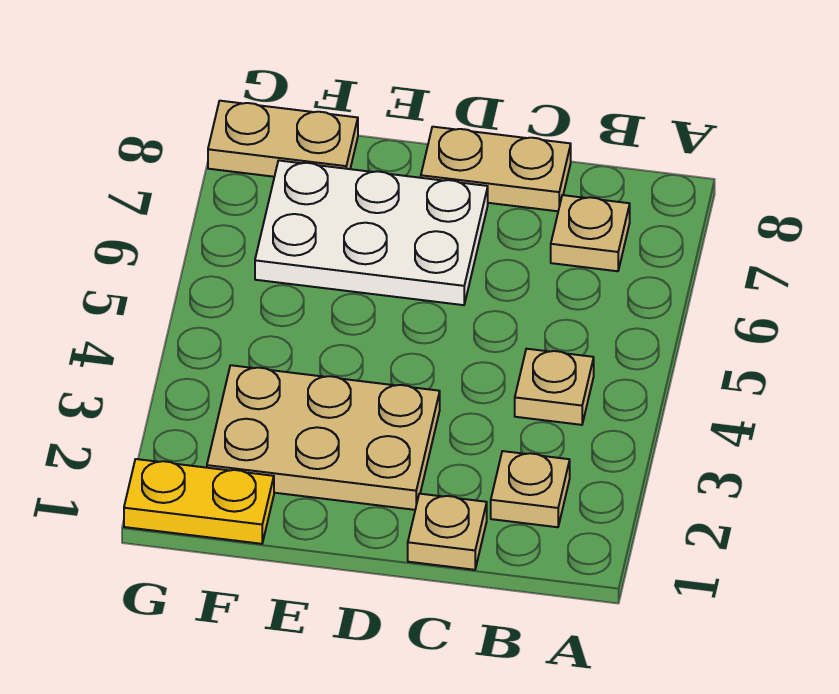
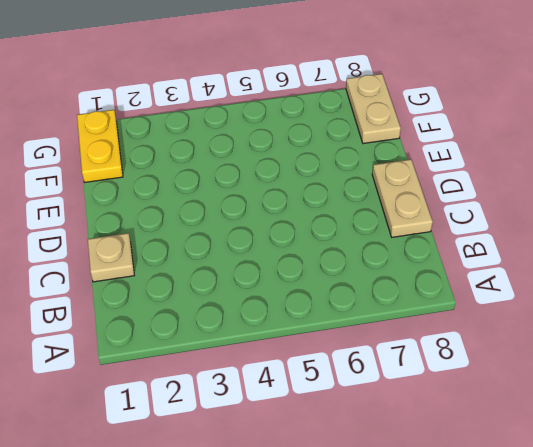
none -> tan 1x1 plate [491,451,570,527]
none -> tan 1x1 plate [515,349,594,425]

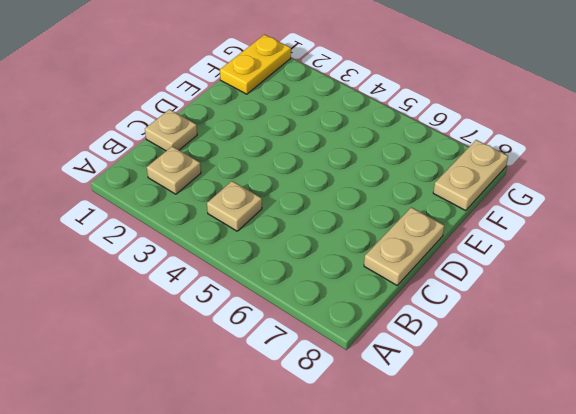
none -> tan 1x1 plate [551,195,630,271]
none -> tan 2x3 plate [207,365,440,510]

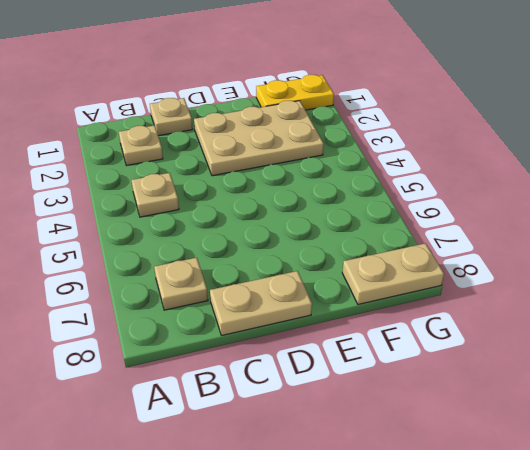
none -> white 2x3 plate [255,161,488,305]

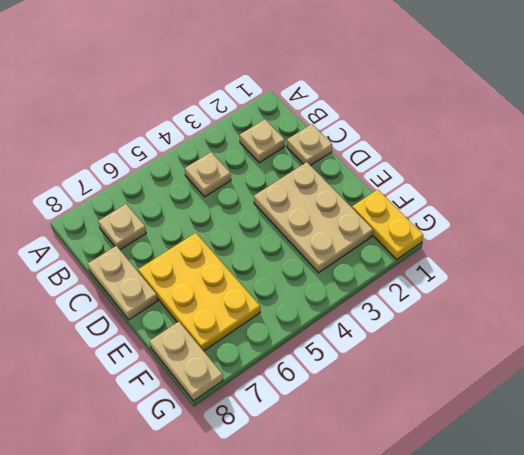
yellow 2x3 plate [138,233,260,351] -> white 2x3 plate [255,161,488,305]

